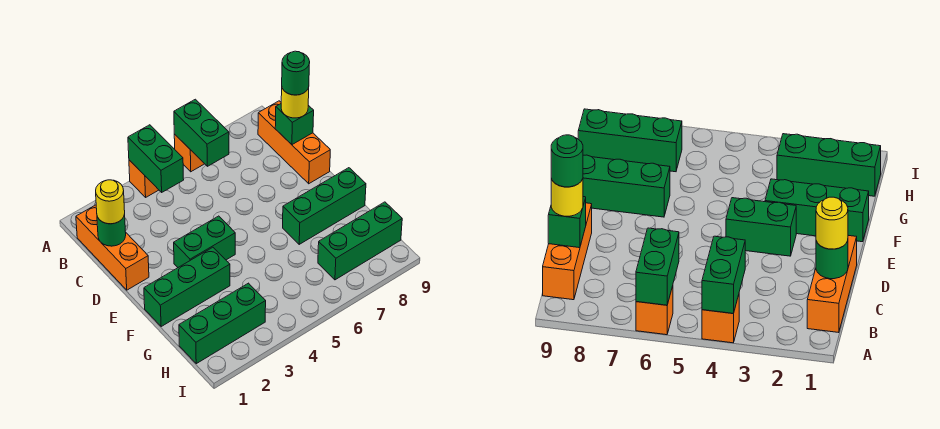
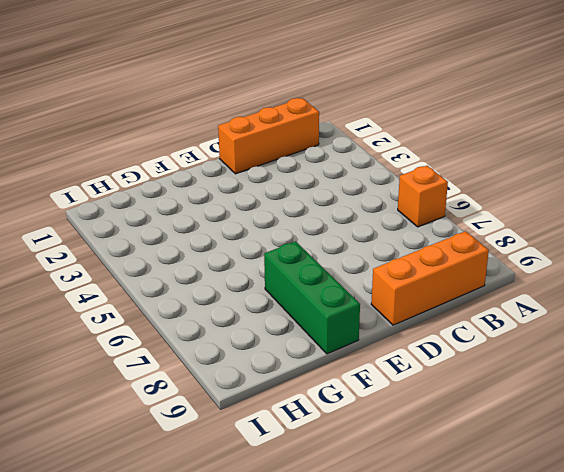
none -> orange 1x1 brick [129,160,158,197]
none -> green 1x2 brick [174,216,235,267]
none -> green 1x3 brick [144,247,230,327]

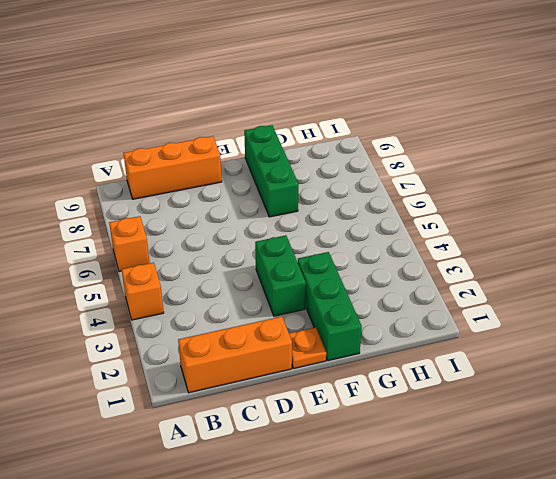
orange 1x1 plate [289,327,326,368] -> none
none -> green 1x3 brick [179,283,266,364]
none -> green 1x3 brick [318,202,402,280]
none -> green 1x2 brick [128,125,184,192]

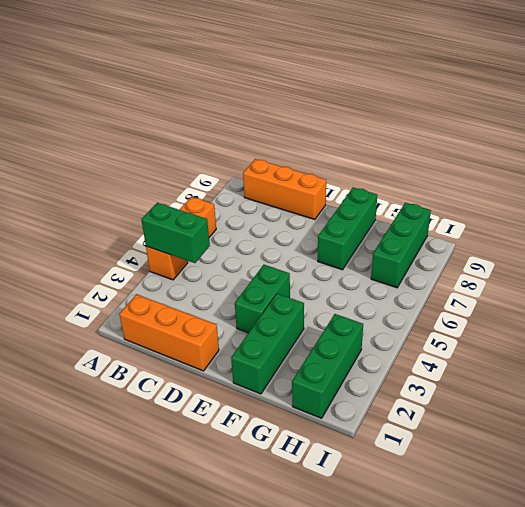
none -> green 1x2 brick [174,99,229,166]
none -> green 1x1 round brick [97,214,126,246]
none -> green 1x1 brick [275,104,314,145]

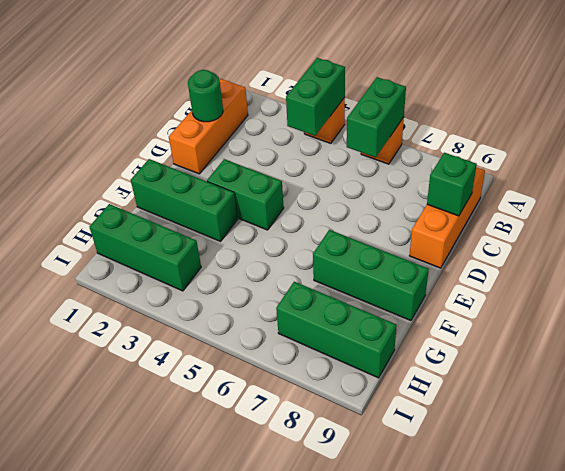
none -> yellow 1x1 round brick [96,180,125,224]
none -> yellow 1x1 round brick [281,88,309,118]
none -> green 1x1 round brick [282,51,310,95]

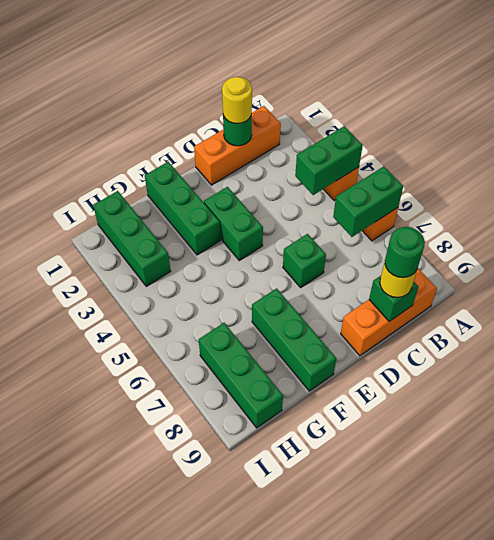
green 1x1 brick [283,234,326,287] -> none

